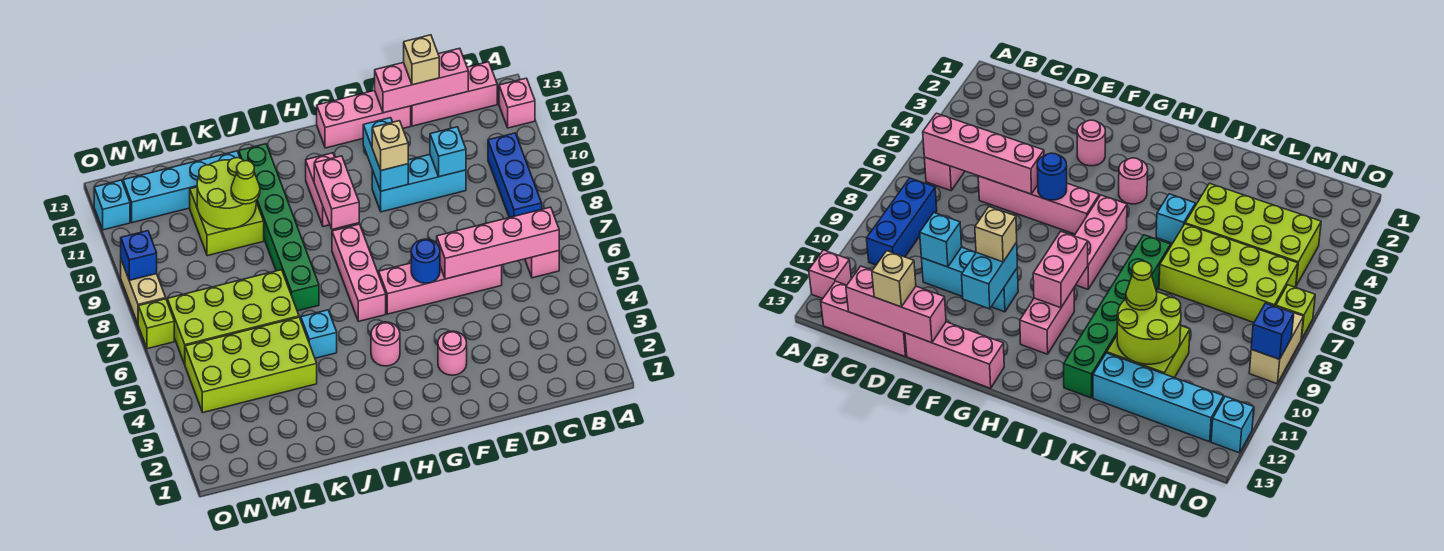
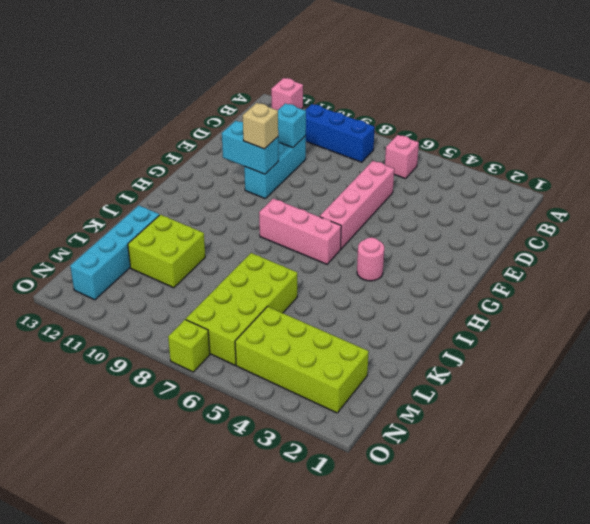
lime 2x4 brick [235,307,369,413] -> lime 2x4 brick turned to [185,317,317,412]
none -> pink 1x3 brick [411,62,497,126]
none -> pink 1x3 brick [317,90,411,148]
none -> pink 1x1 round brick [438,331,467,375]
none -> pink 1x2 brick [306,153,335,226]

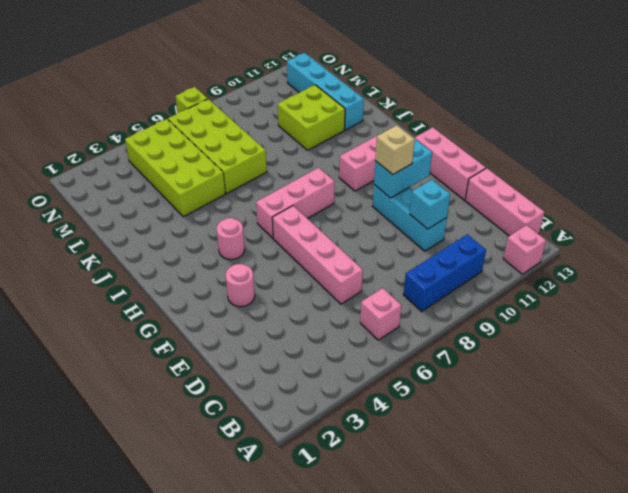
none -> cyan 1x1 brick [301,310,337,358]
none -> green 1x6 brick [239,144,319,311]
none -> tan 1x2 brick [121,260,166,323]
none -> cyan 1x1 brick [94,180,130,230]

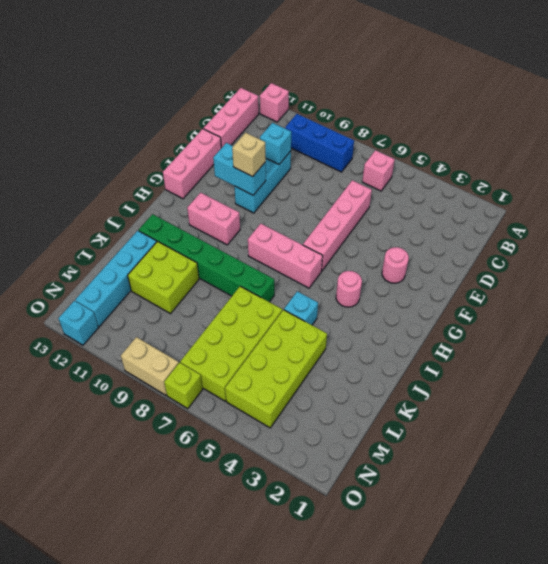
none -> pink 1x4 brick [437,207,559,279]
none -> pink 1x3 brick [375,48,468,113]
none -> blue 1x1 round brick [411,239,440,283]
none -> pink 1x2 brick [314,156,359,229]

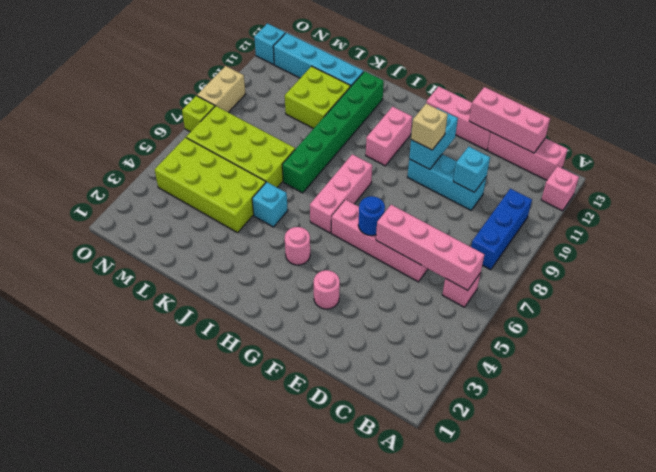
none -> pink 1x2 brick [314,156,359,229]
none -> lime 2x2 round brick [197,158,256,229]
none -> blue 1x1 brick [121,231,157,280]
none -> tan 1x1 brick [404,35,439,85]

